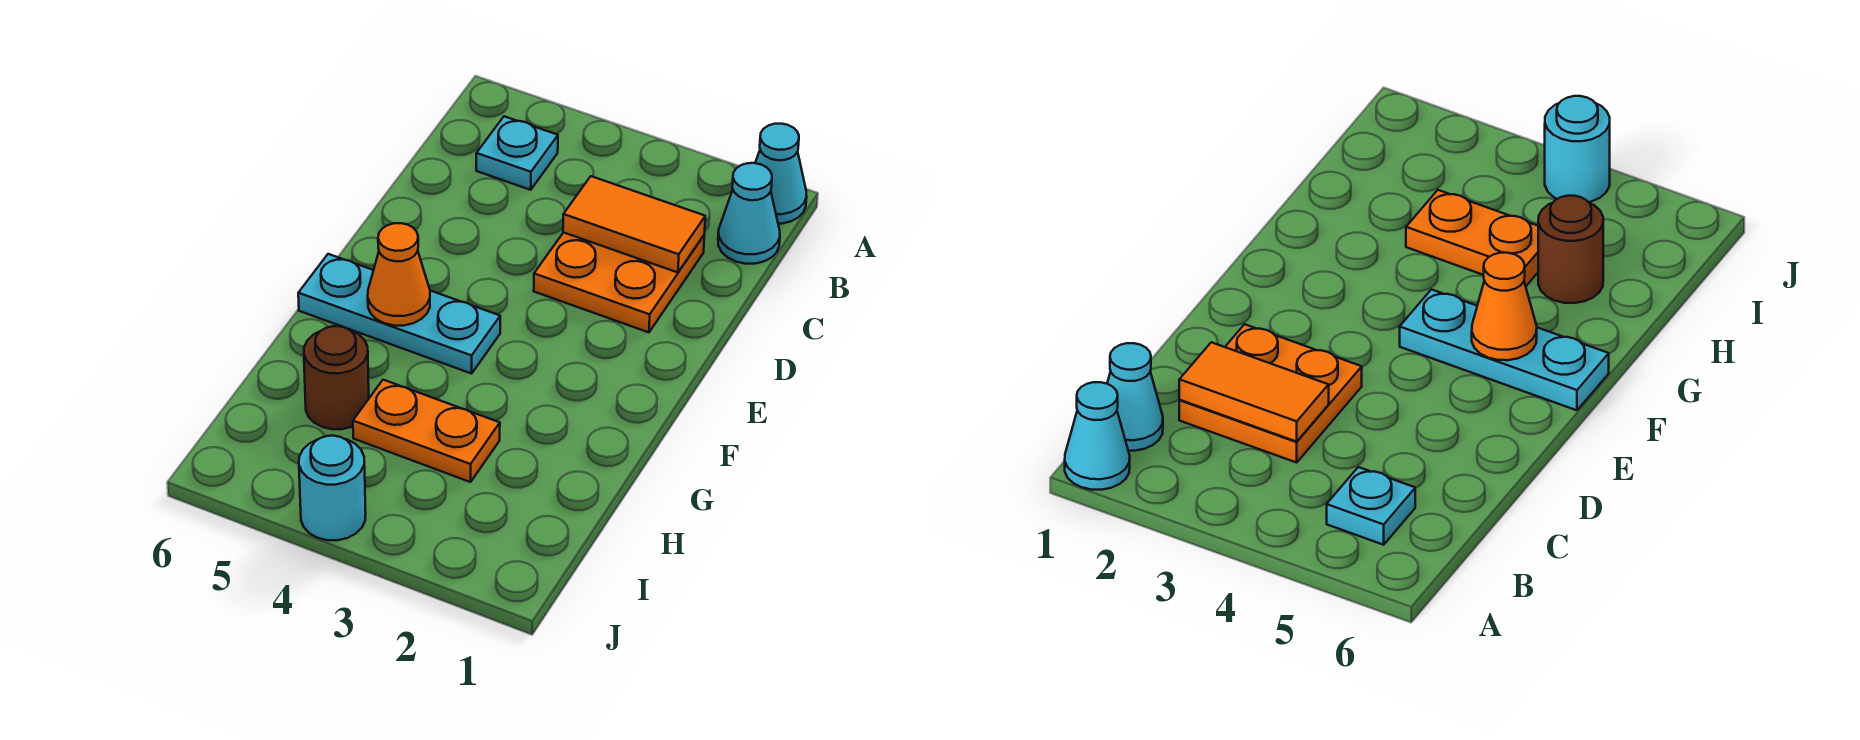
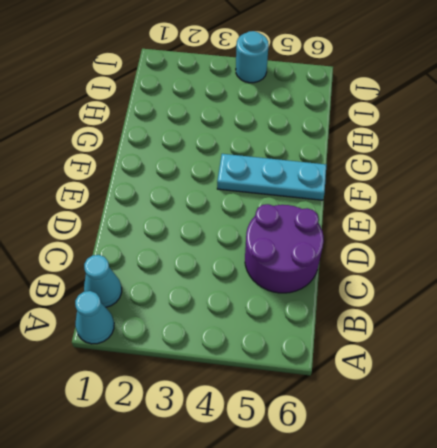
purple 2x2 round brick [245,204,324,293] -> none
none -> cyan 1x1 plate [476,116,558,190]
none -> orange 2x2 plate [534,232,704,332]

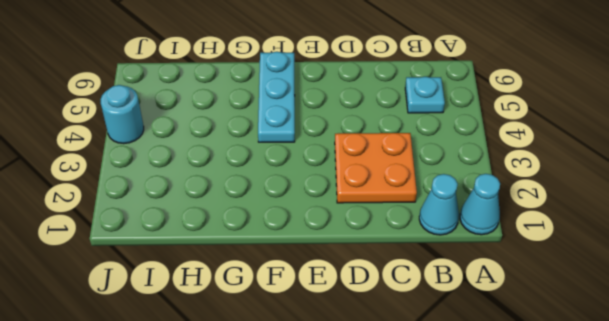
none -> orange 1x2 plate [353,380,500,482]
none -> brown 1x1 round brick [304,326,369,429]

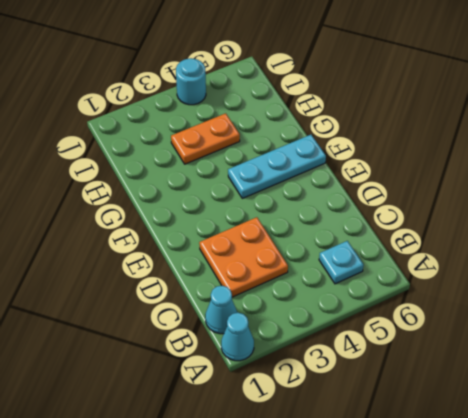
none -> brown 1x1 round brick [304,326,369,429]
none -> orange 1x2 tile [563,176,705,272]

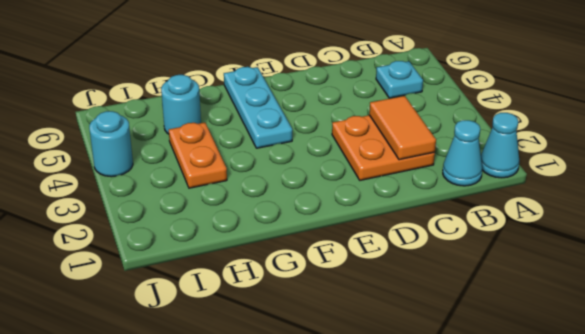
cyan 1x1 round brick [161,75,201,134] -> brown 1x1 round brick [304,326,369,429]
none -> orange 1x1 cone [368,223,430,326]

